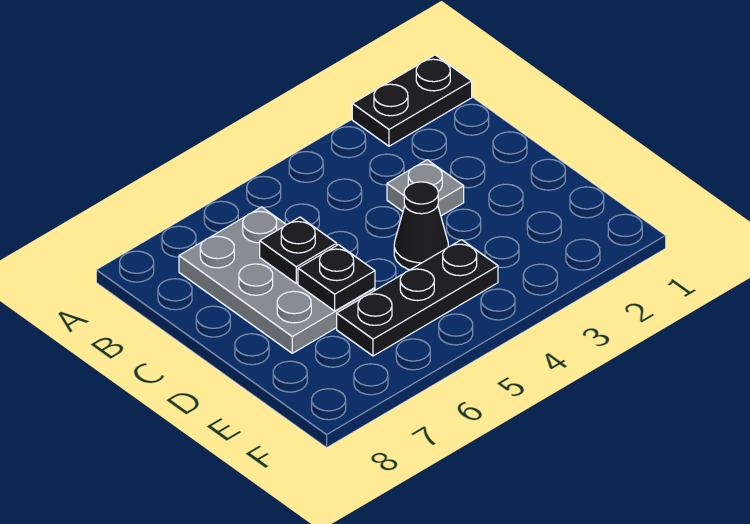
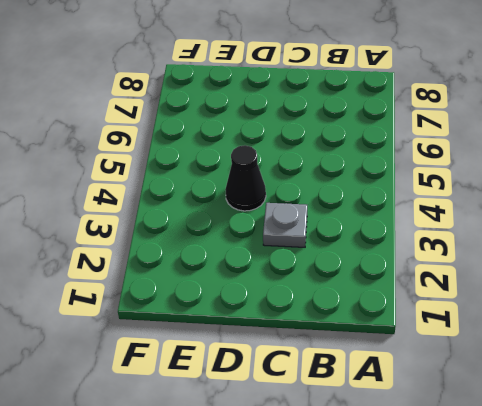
none -> black 1x2 plate [352,55,472,146]
none -> grey 2x3 plate [179,207,375,353]

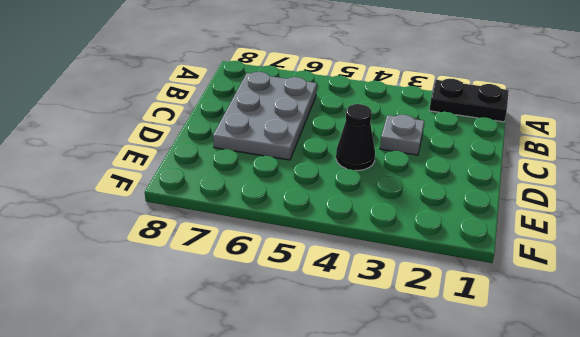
none -> black 1x3 plate [337,240,498,356]
none -> black 1x1 plate [260,217,337,283]

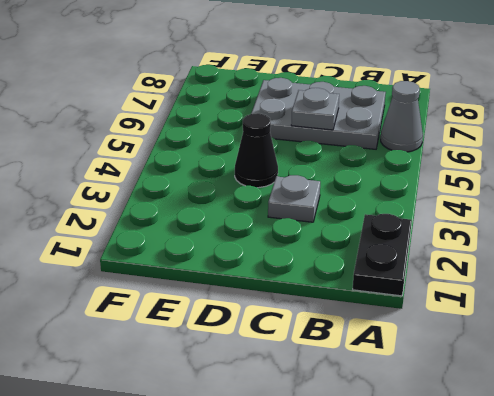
grey 1x1 cone [381,81,423,152] -> none
grey 1x1 plate [291,88,339,130] -> black 1x1 plate [260,217,337,283]
none -> black 1x3 plate [337,240,498,356]
none -> black 1x1 plate [298,245,375,311]

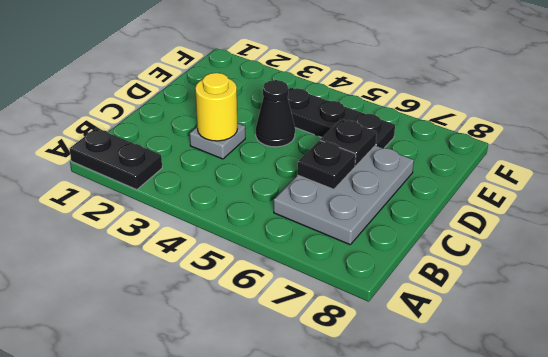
yellow 1x1 round brick [195,73,237,141] -> none

